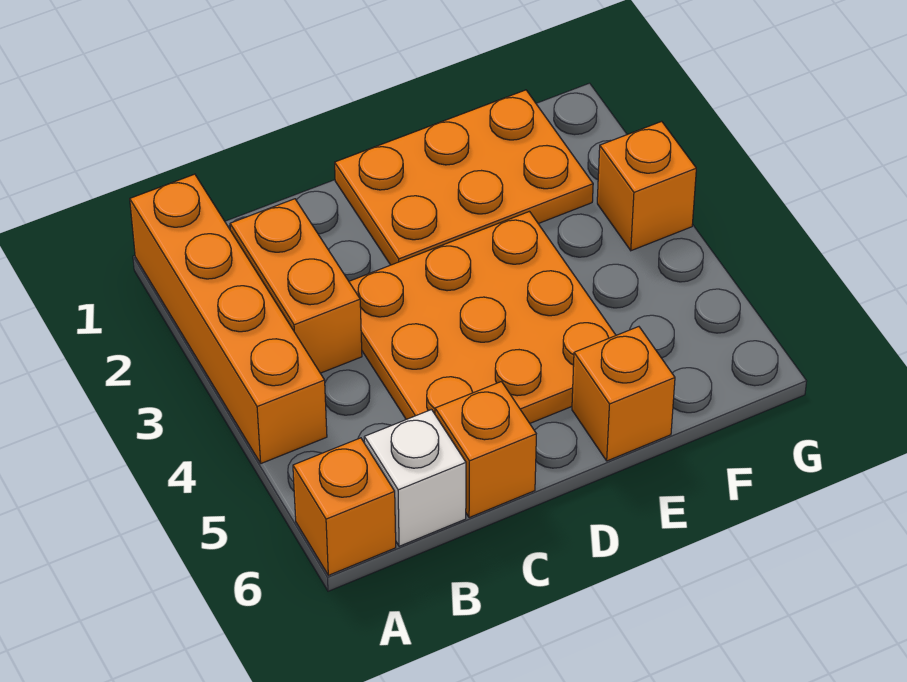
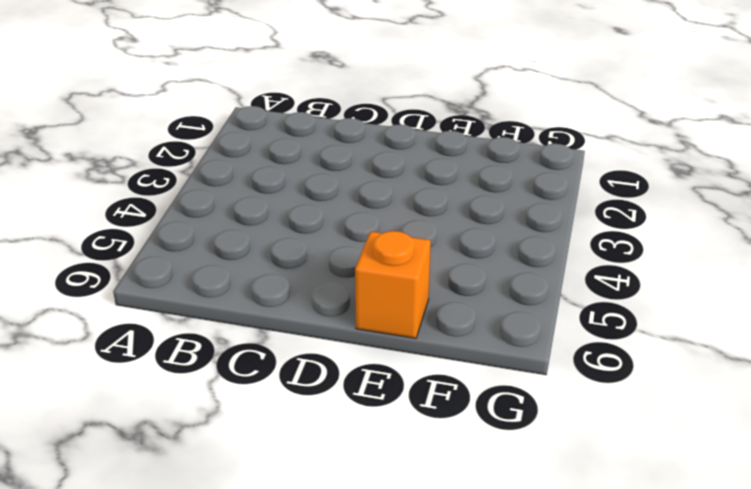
none -> orange 1x4 brick [130,174,327,463]
none -> orange 1x1 brick [293,438,396,575]

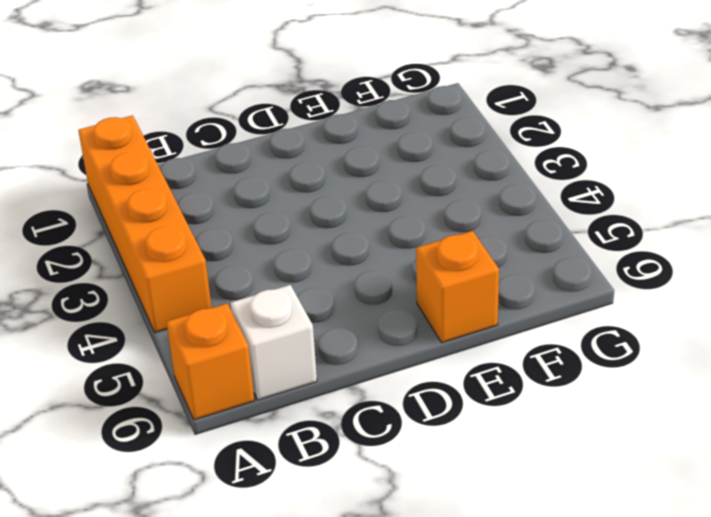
none -> orange 1x2 brick [230,199,362,373]
none -> orange 3x3 plate [349,212,616,423]

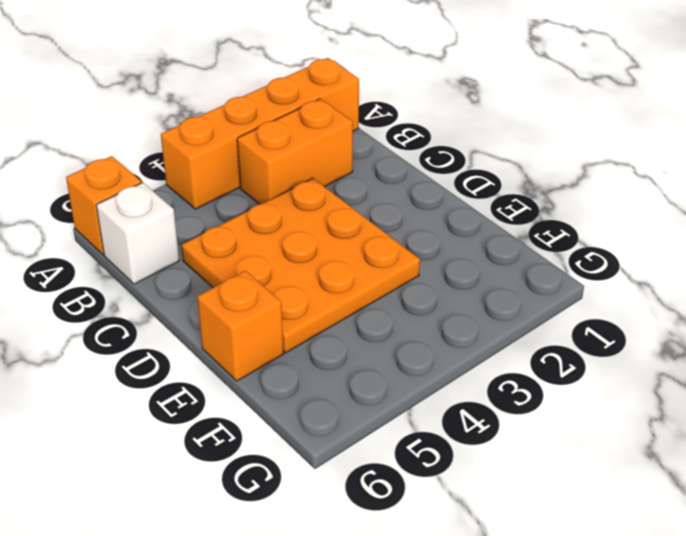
none -> orange 1x1 brick [435,382,536,518]
none -> orange 2x3 plate [335,90,593,265]

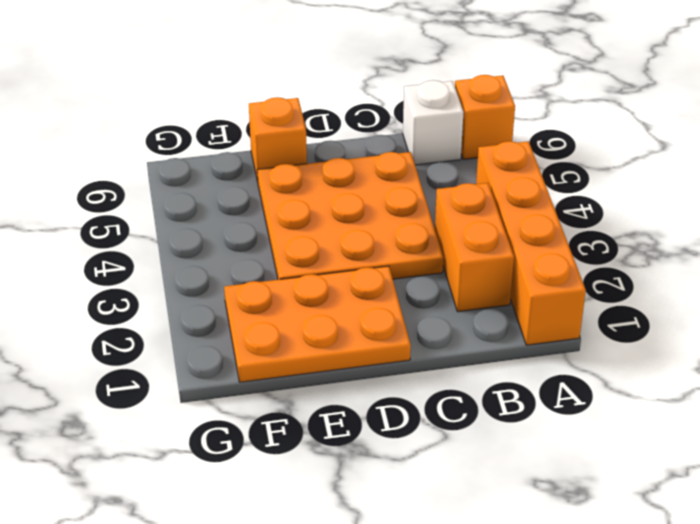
none -> orange 1x1 brick [435,382,536,518]
none -> orange 1x1 brick [597,121,696,251]

